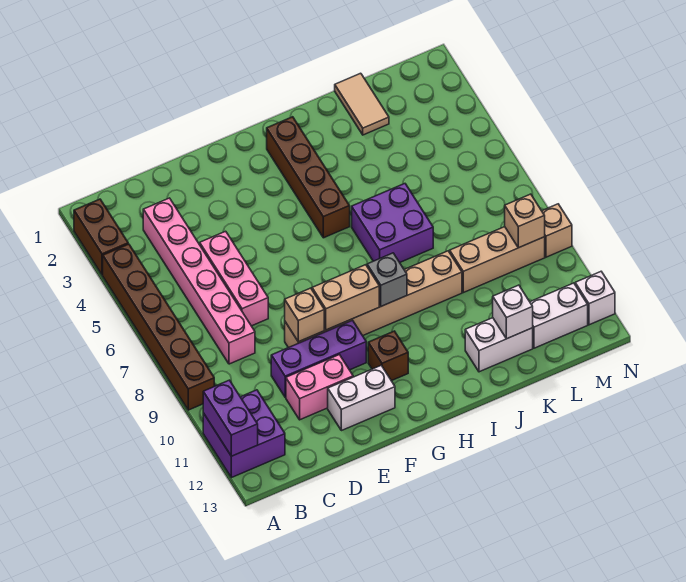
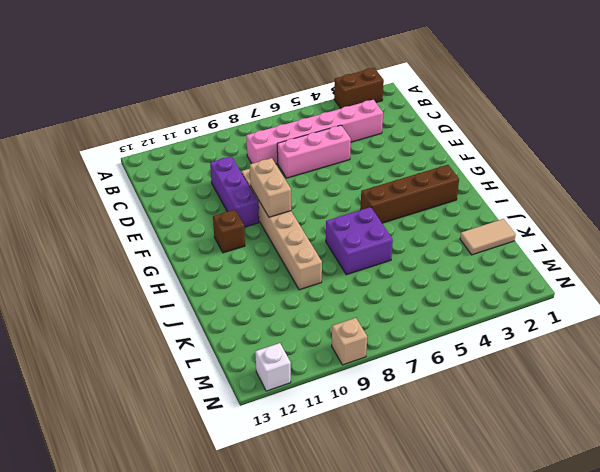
none -> brown 1x6 brick [103,244,214,410]
none -> purple 2x2 brick [203,390,285,478]
none -> pink 1x2 brick [286,355,353,420]

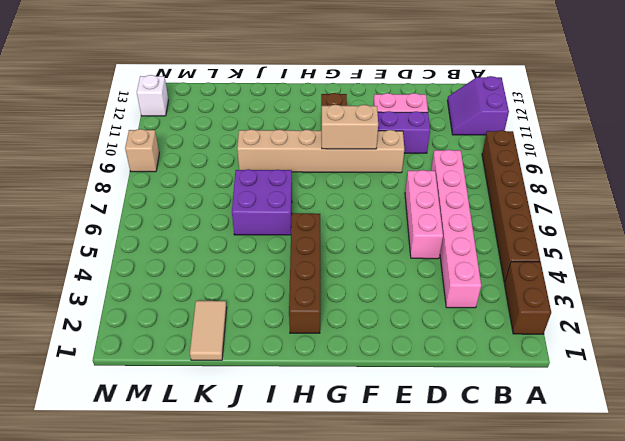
purple 2x2 slope [447,76,509,135] -> purple 2x2 brick [203,390,285,478]
none -> white 1x2 brick [328,366,395,431]
none -> white 1x2 brick [465,318,533,372]
none -> tan 1x3 brick [450,227,545,293]

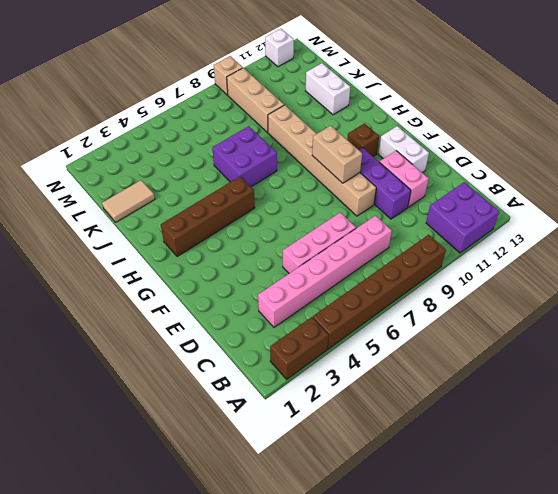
none -> white 1x2 brick [530,283,588,348]
none -> purple 1x2 brick [203,380,258,456]
none -> tan 1x1 brick [285,288,324,342]

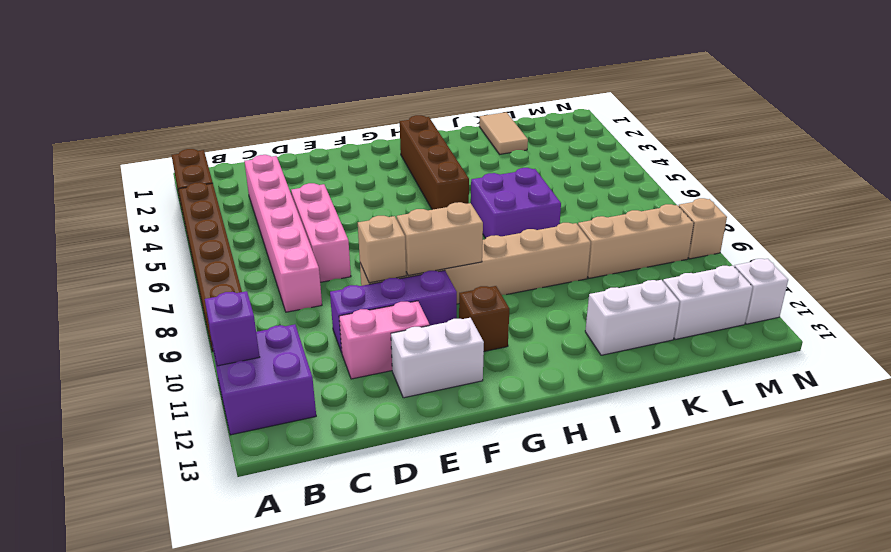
purple 1x1 brick [205,291,260,366] -> purple 1x2 brick [203,380,258,456]
none -> grey 1x1 brick [367,253,407,306]
none -> white 1x1 brick [493,285,533,339]
none -> tan 1x1 brick [505,194,545,248]

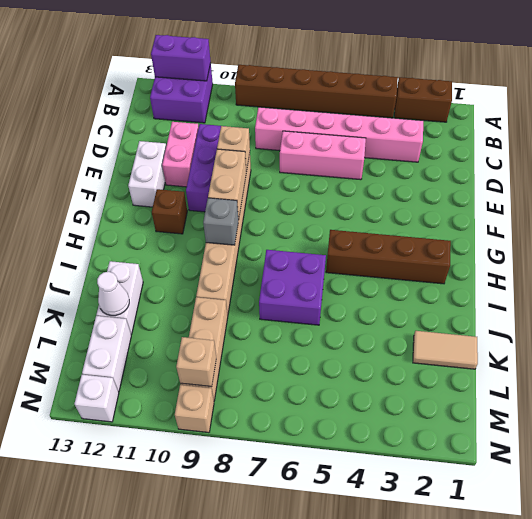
white 1x1 cone [97,272,129,316] -> white 1x1 brick [493,285,533,339]

